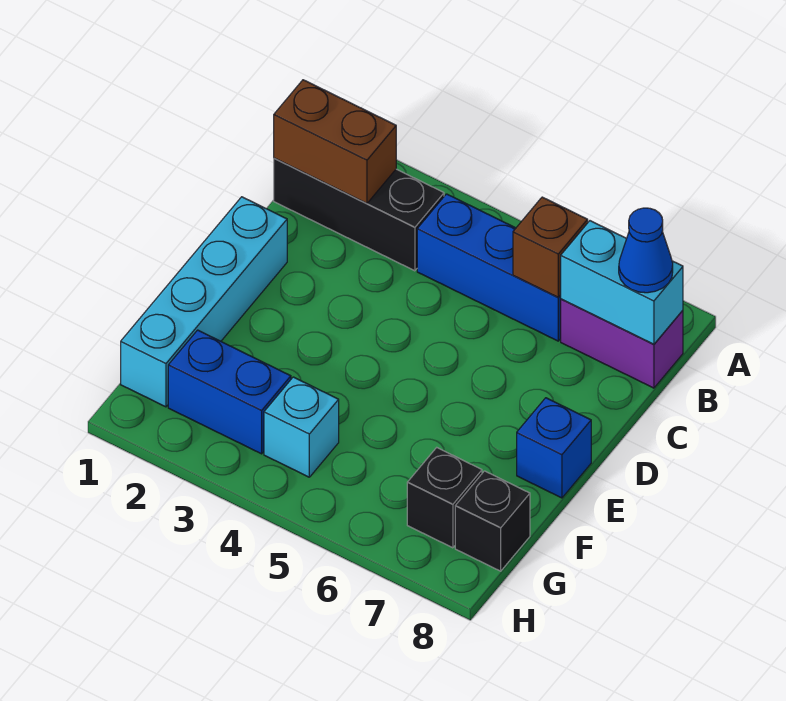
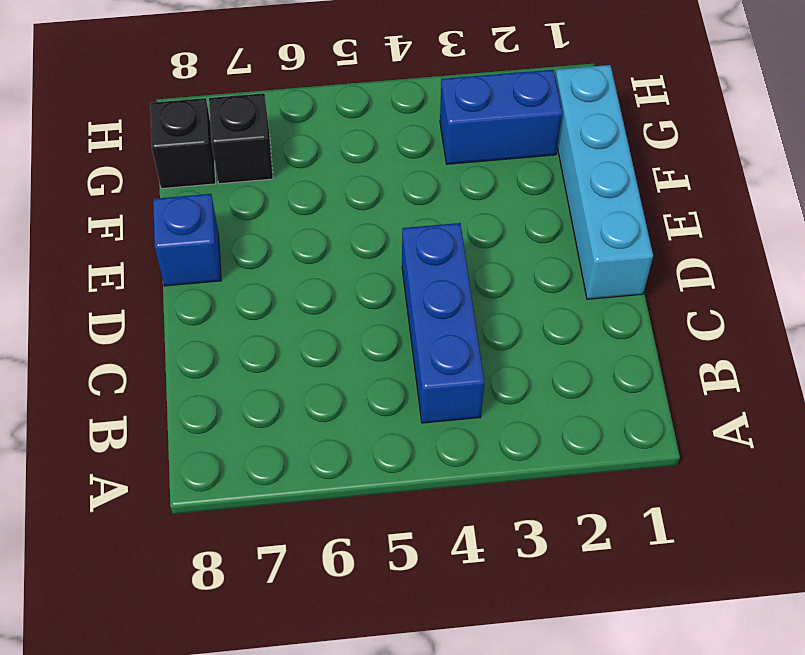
blue 1x3 brick [402,223,485,423] -> blue 1x3 brick turned to [417,194,561,341]
none -> black 1x3 brick [274,158,444,271]
none -> purple 1x2 brick [561,299,683,388]
none -> cyan 1x1 brick [264,377,339,477]

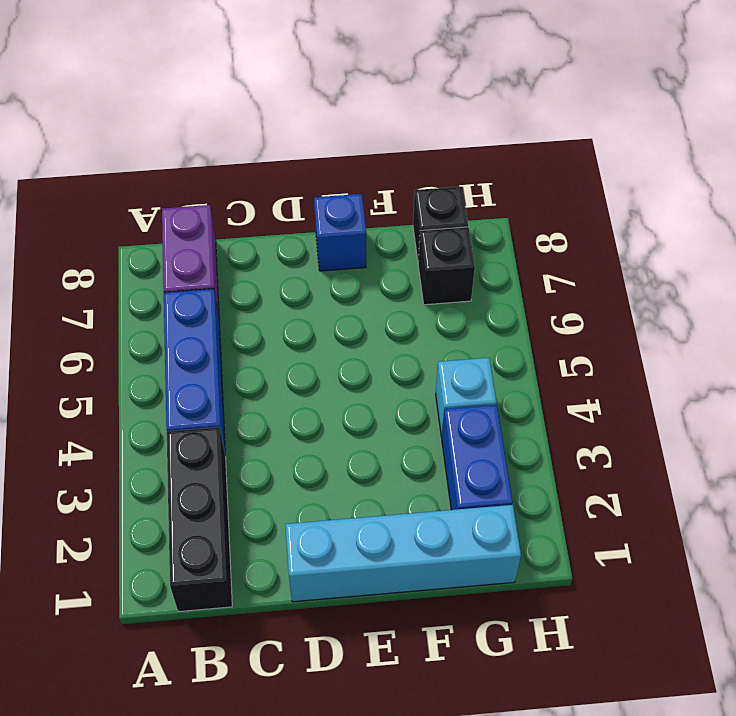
none -> brown 1x2 brick [274,80,396,204]
none -> brown 1x1 brick [513,197,588,297]
none -> cyan 1x2 brick [561,221,683,344]

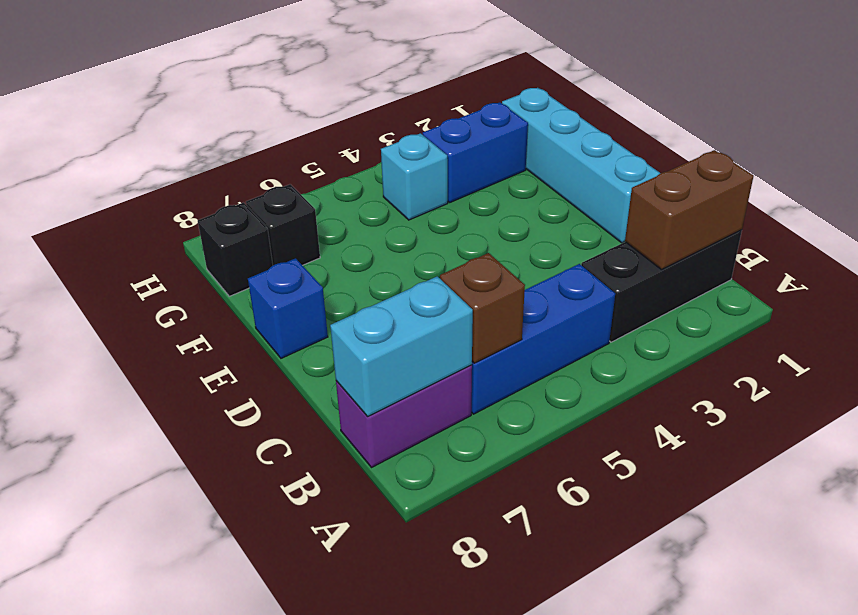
none -> blue 1x1 cone [619,208,673,293]

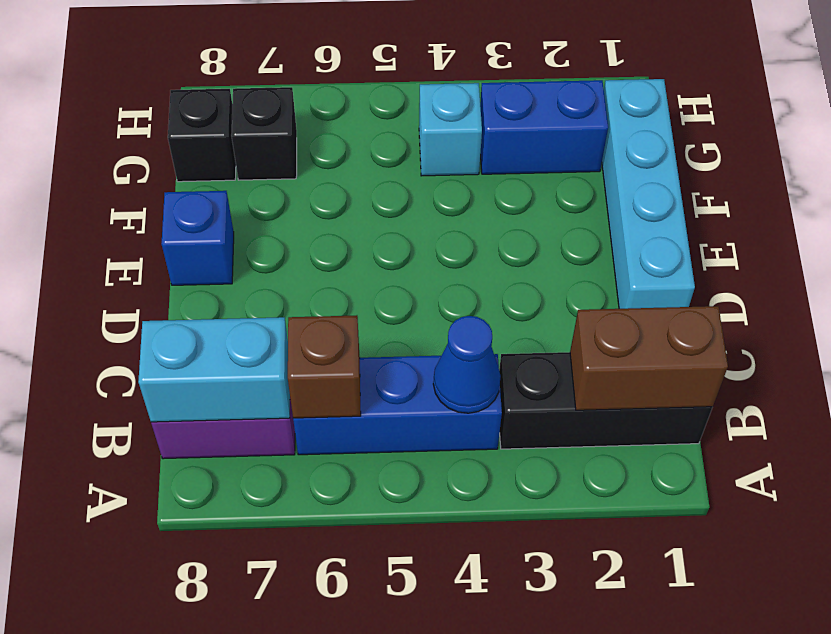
blue 1x1 cone [433,316,501,413] -> blue 1x1 cone moved to [619,208,673,293]

